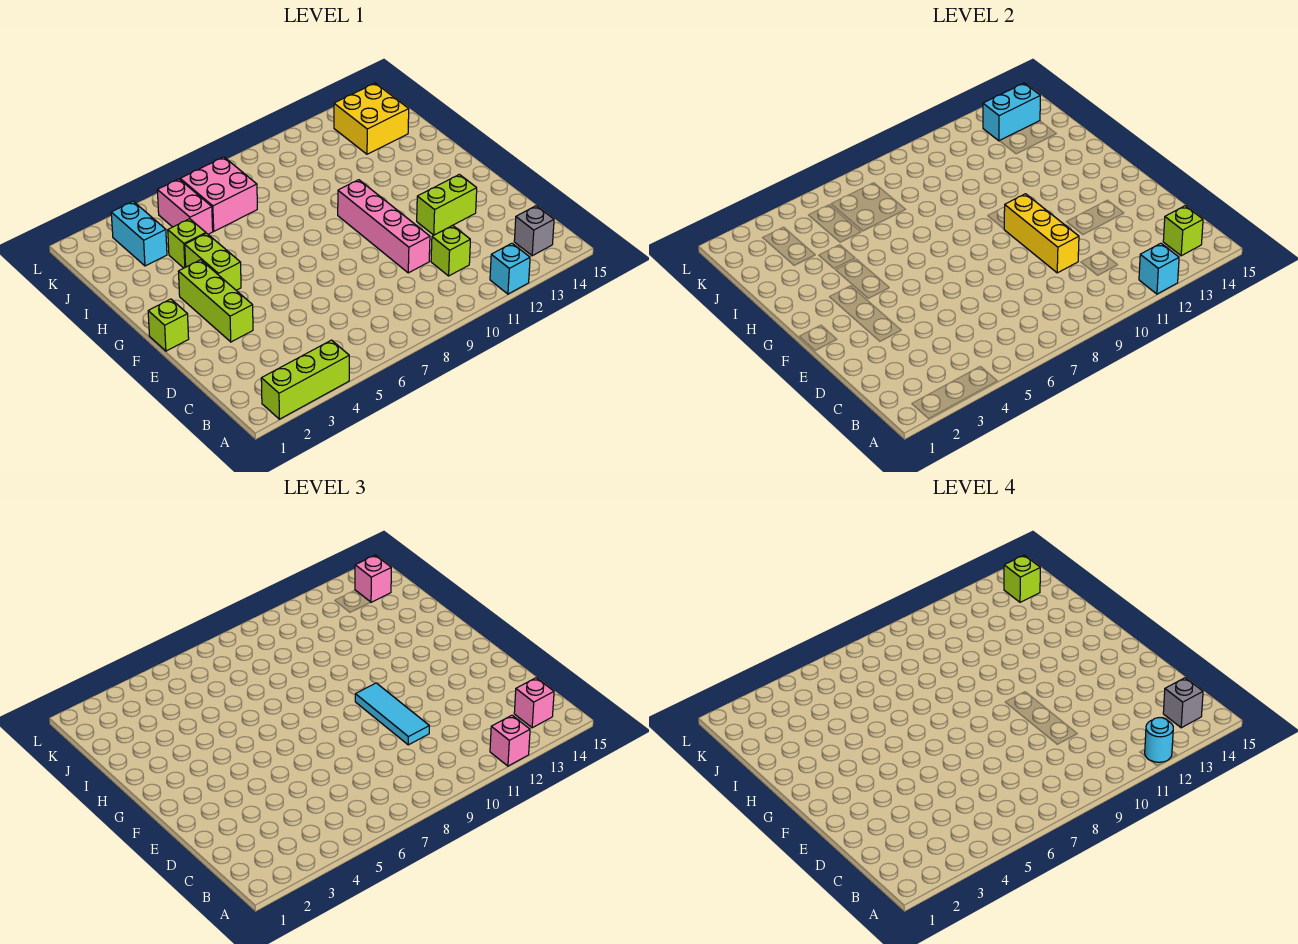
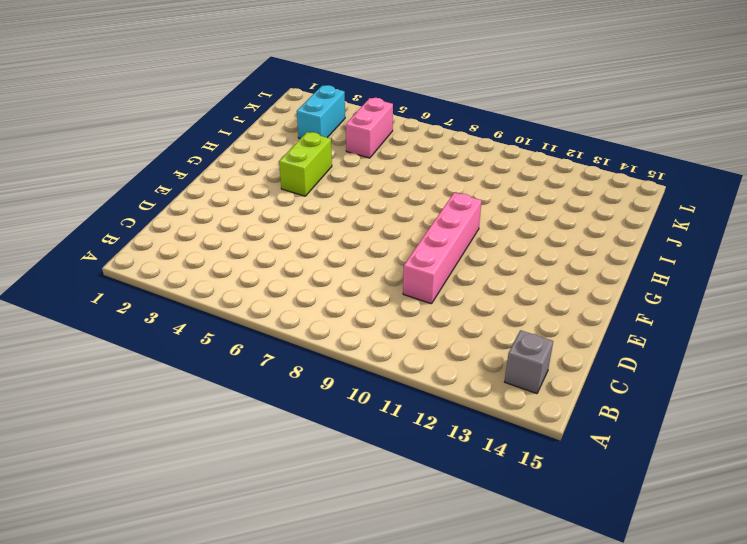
none -> lime 1x3 brick [261,340,349,419]
none -> cyan 1x1 brick [490,243,530,294]
none -> lime 1x1 brick [431,225,470,276]

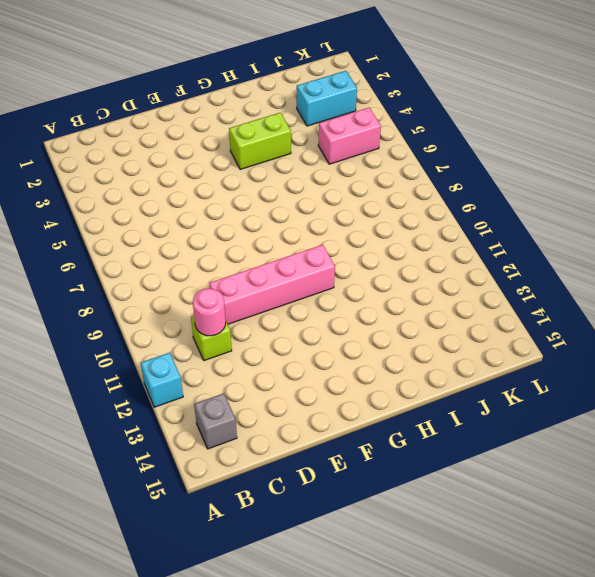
pink 1x1 round brick [193,288,226,336] -> none
none -> lime 1x3 brick [261,340,349,419]
none -> lime 1x3 brick [178,260,253,342]
none -> lime 1x2 brick [417,174,477,235]

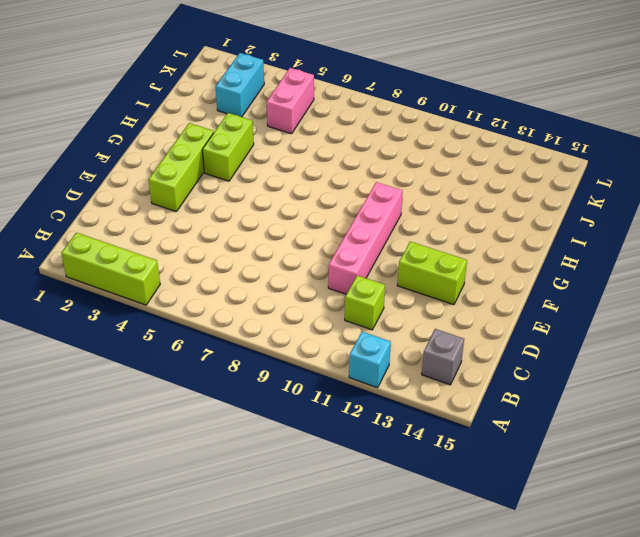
none -> lime 1x1 brick [148,299,189,351]
none -> lime 1x1 brick [168,219,206,268]
none -> pink 2x2 brick [180,157,257,231]

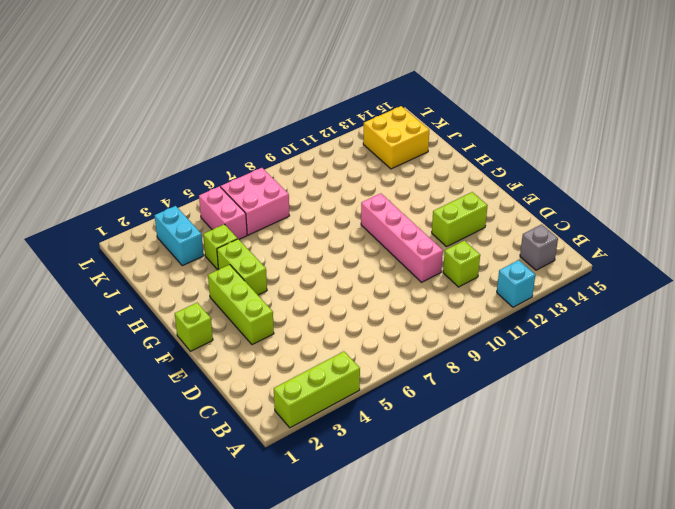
none -> cyan 1x1 brick [1139,243,1179,294]
none -> lime 1x1 brick [1163,206,1203,256]
none -> yellow 1x3 brick [1004,194,1079,273]

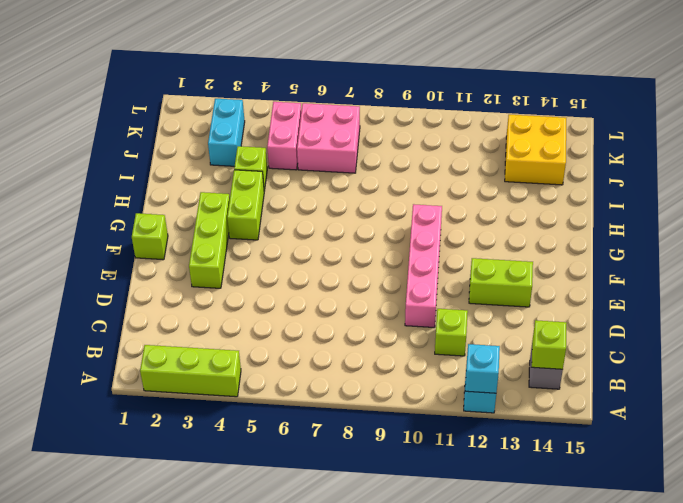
none -> yellow 1x3 brick [1004,194,1079,273]
none -> cyan 1x2 brick [983,83,1040,141]
none -> pink 1x1 brick [490,715,530,766]

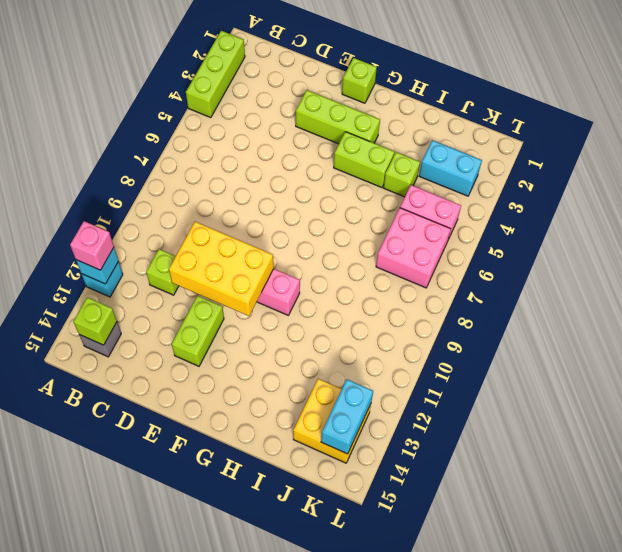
yellow 2x3 brick [169,222,274,316] -> yellow 1x3 brick [1004,194,1079,273]
none -> pink 1x1 brick [514,678,554,728]
none -> cyan 1x3 tile [355,683,429,745]
none -> pink 1x1 brick [355,555,391,602]

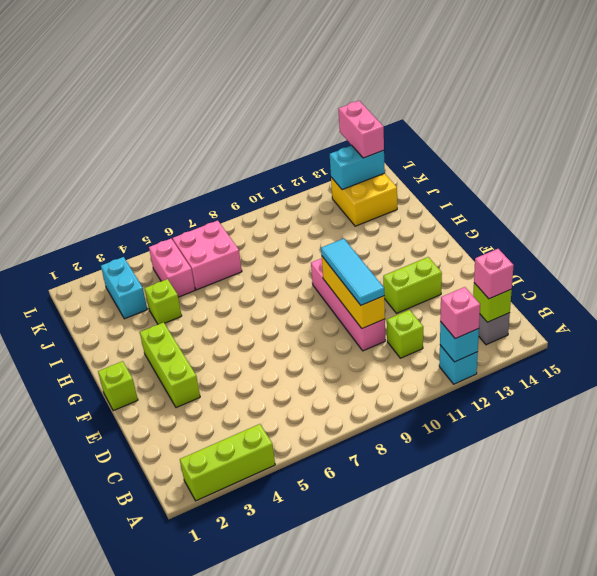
pink 1x2 brick [338,101,384,158] -> pink 1x1 brick [355,555,391,602]
none -> lime 1x2 brick [185,233,241,290]
none -> cyan 1x1 round brick [1145,718,1173,762]
none -> grey 1x1 brick [1163,678,1203,728]

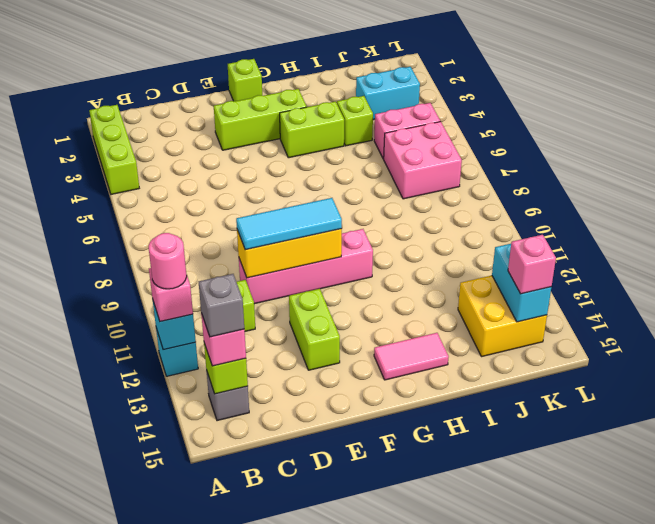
pink 1x1 round brick [149,233,187,289] -> cyan 1x1 round brick [1145,718,1173,762]
pink 1x2 tile [374,333,449,380] -> none
none -> lime 1x1 brick [1004,555,1040,602]

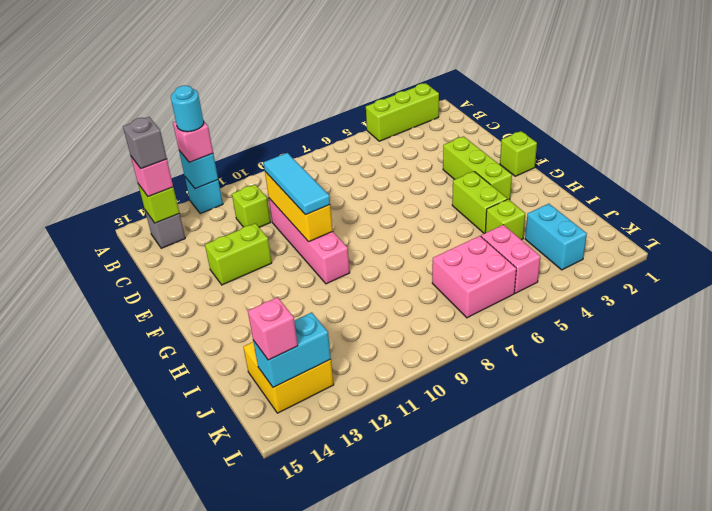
none -> lime 1x1 brick [1004,555,1040,602]

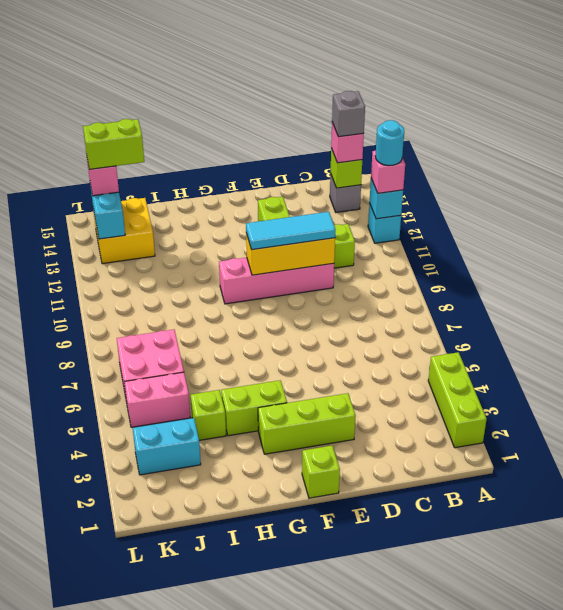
lime 1x2 brick [83,119,144,169] -> lime 1x1 brick [1004,555,1040,602]

